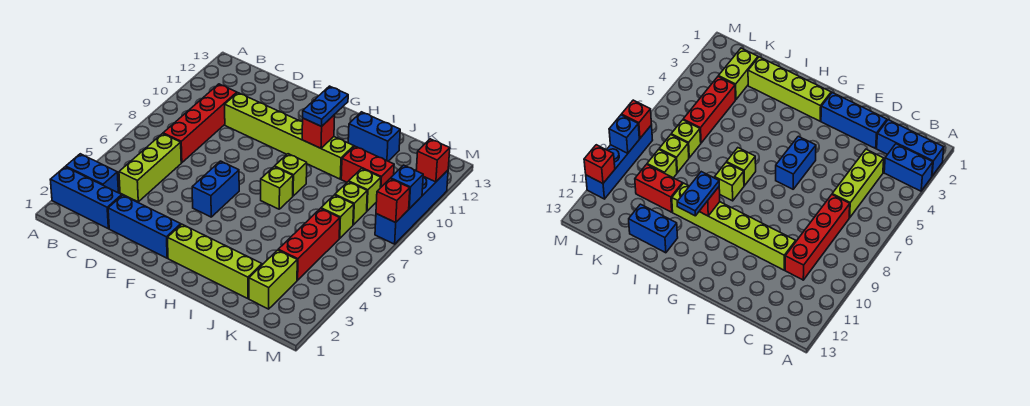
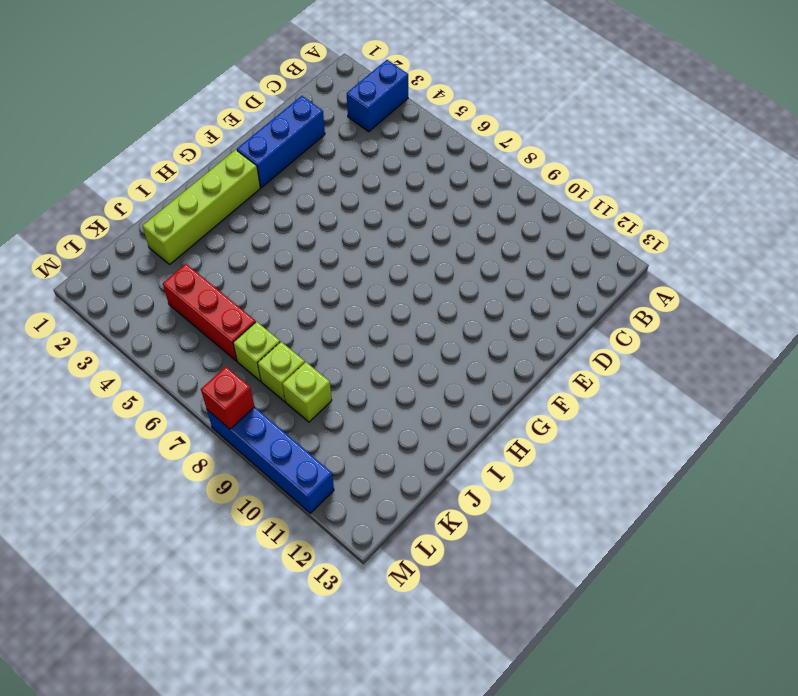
none -> blue 1x3 brick [50,167,122,229]
none -> lime 1x3 brick [119,134,181,202]
none -> red 1x4 brick [163,84,237,163]

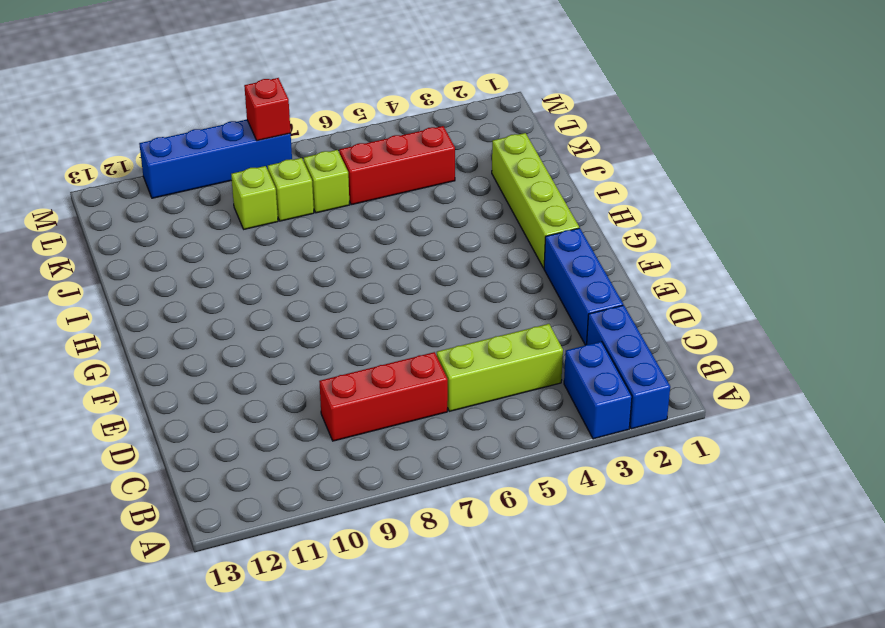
red 1x3 brick [319,352,448,441] -> red 1x4 brick [163,84,237,163]
none -> lime 1x6 brick [225,93,354,179]
none -> blue 1x2 brick [192,161,239,217]
none -> lime 1x1 brick [261,167,293,209]

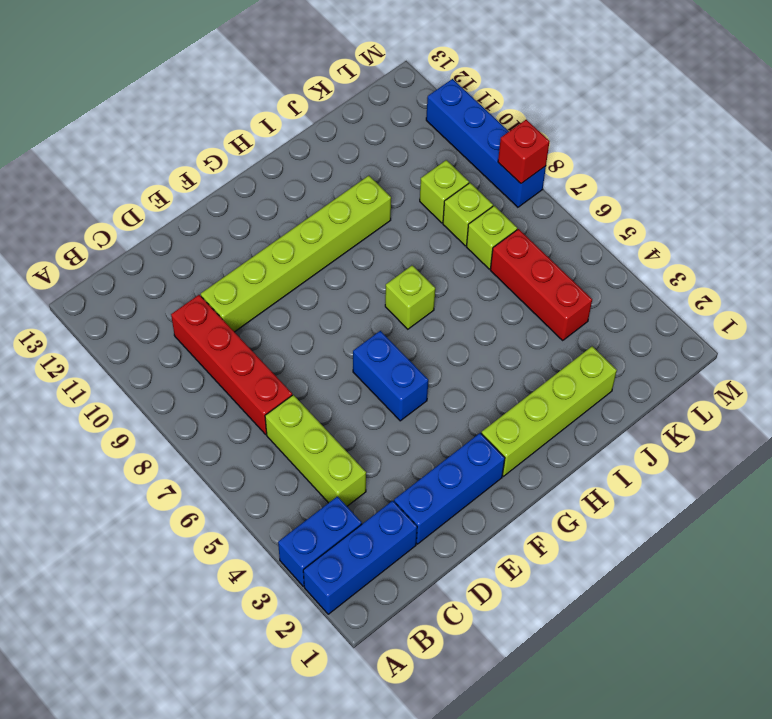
none -> lime 1x1 brick [275,154,307,196]
none -> blue 1x2 brick [348,112,400,161]
none -> red 1x2 brick [341,146,394,188]

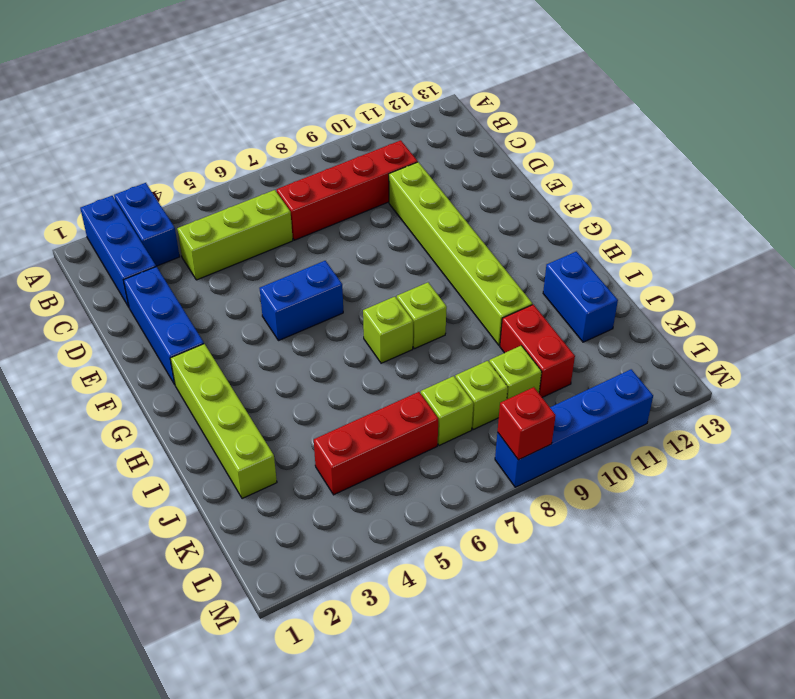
none -> lime 1x2 brick [249,250,297,309]
none -> red 1x1 brick [302,115,335,148]
none -> blue 1x1 brick [391,165,423,209]

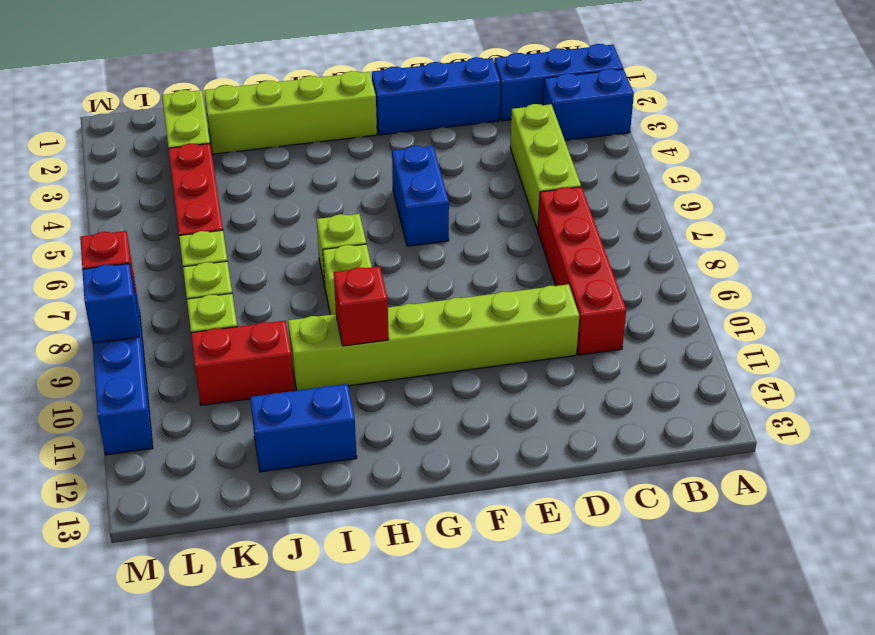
none -> red 1x1 brick [416,139,450,182]
none -> blue 1x2 plate [303,86,348,126]

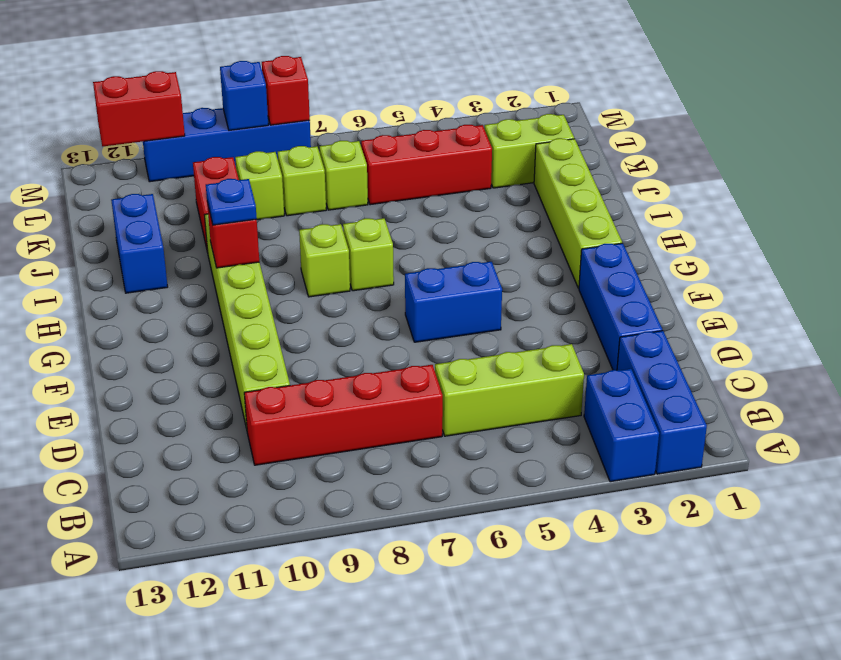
blue 1x1 plate [206,179,257,225] -> blue 1x2 plate [303,86,348,126]
red 1x2 brick [93,71,185,146] -> red 1x1 brick [416,139,450,182]

